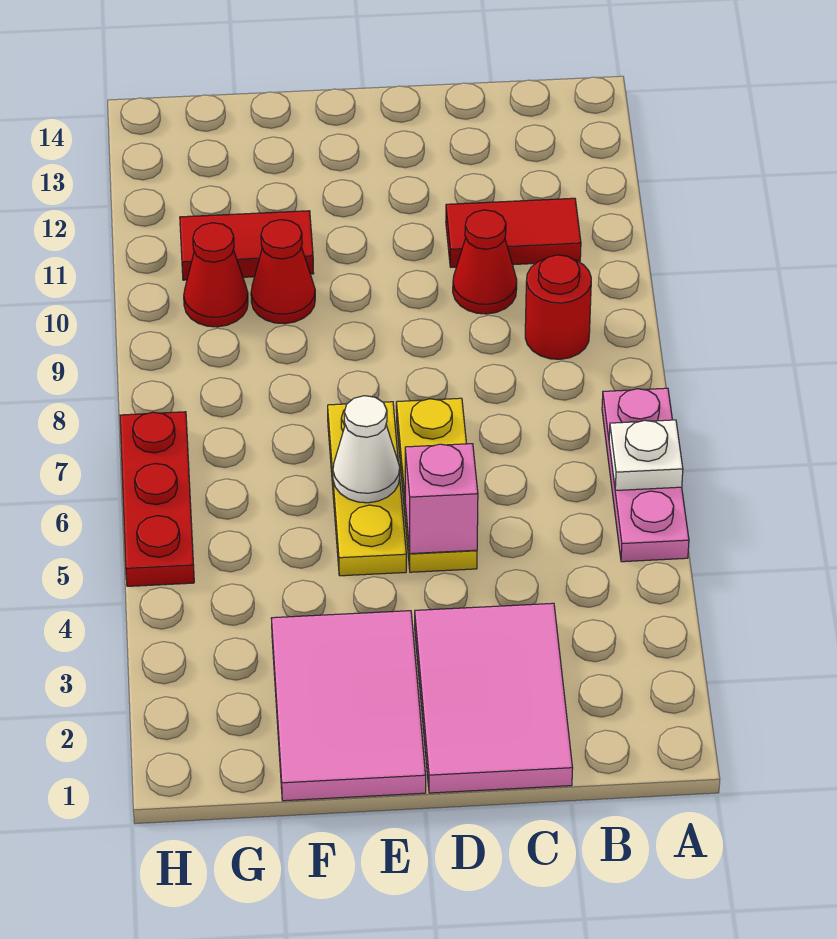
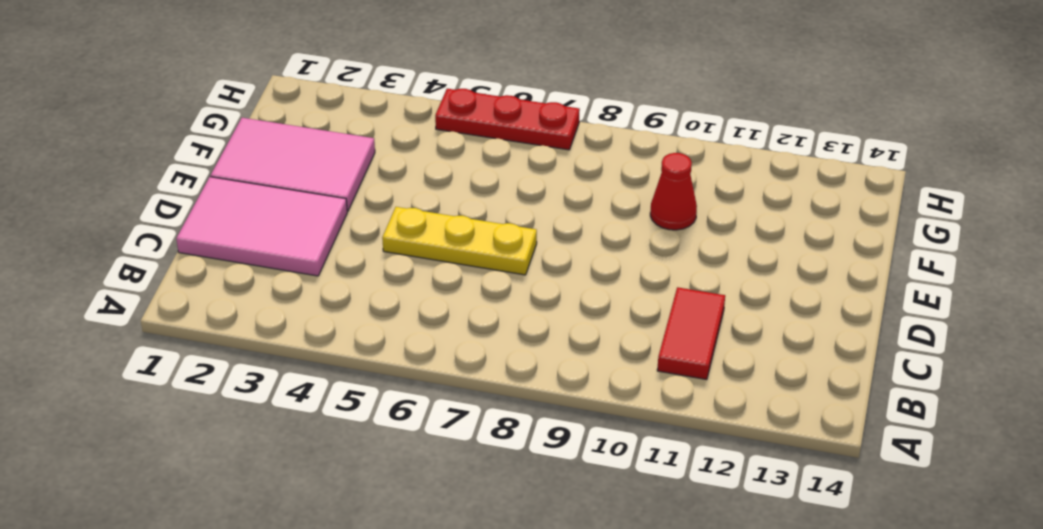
none -> pink 1x3 plate [602,388,689,562]
none -> red 1x1 round brick [525,255,591,359]
none -> red 1x1 cone [453,210,517,314]

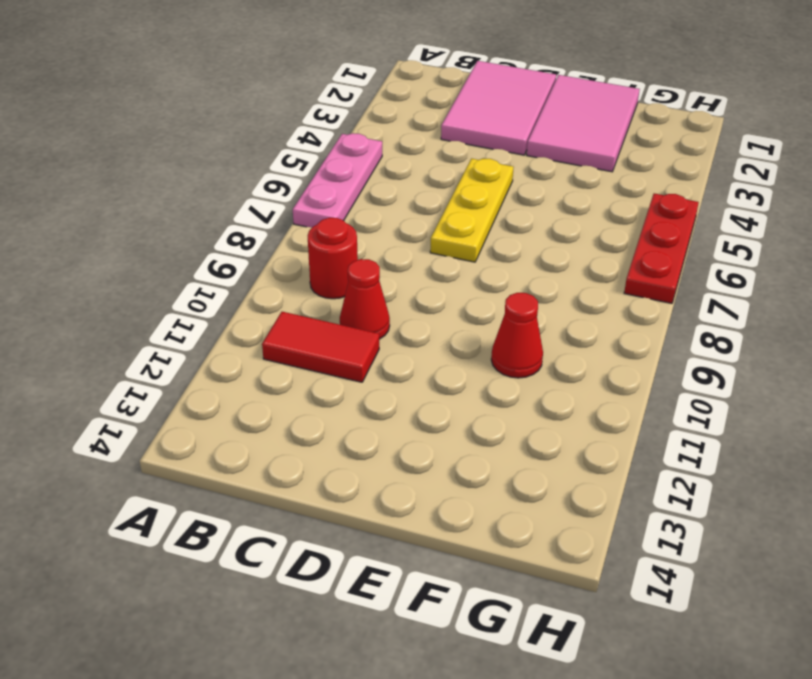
none -> yellow 1x3 plate [328,402,406,576]
none -> red 1x2 tile [180,211,314,280]
none -> red 1x1 cone [184,223,248,327]

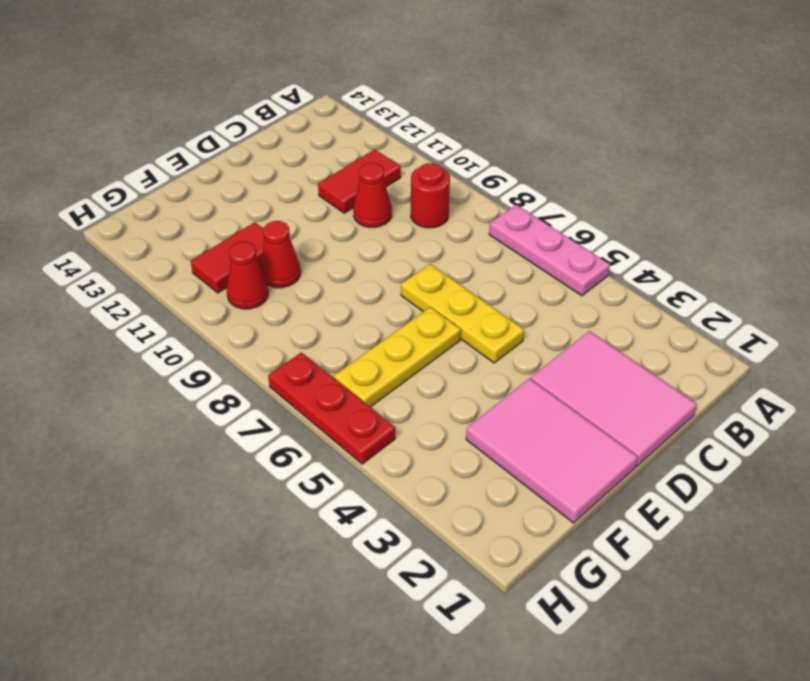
yellow 1x3 plate [334,307,461,407] -> yellow 1x3 plate turned to [328,402,406,576]
none -> white 1x1 plate [609,420,683,491]
none -> pink 1x1 brick [405,444,478,554]
none -> white 1x1 cone [333,396,400,503]

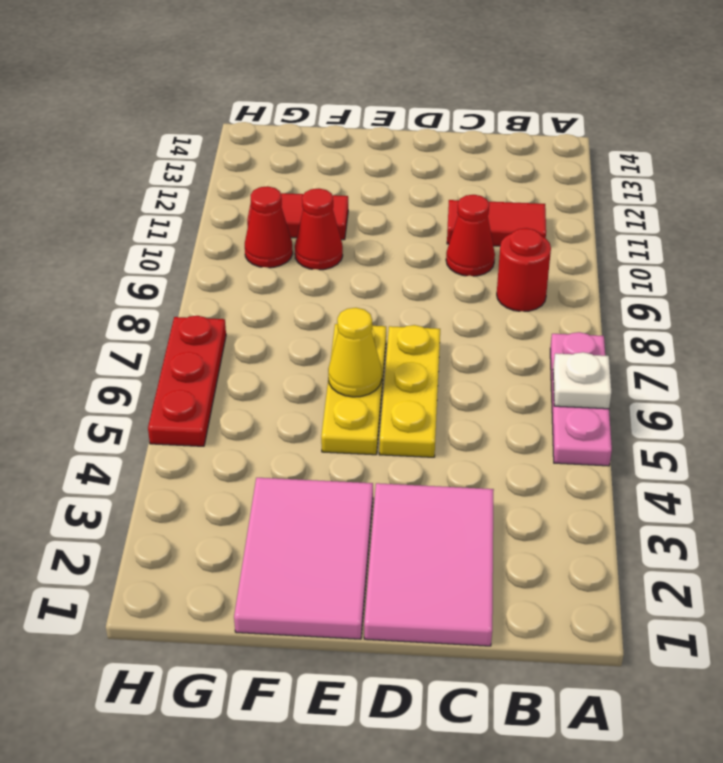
yellow 1x1 cone [328,308,382,397] -> white 1x1 cone [333,396,400,503]
none -> pink 1x1 brick [405,444,478,554]

